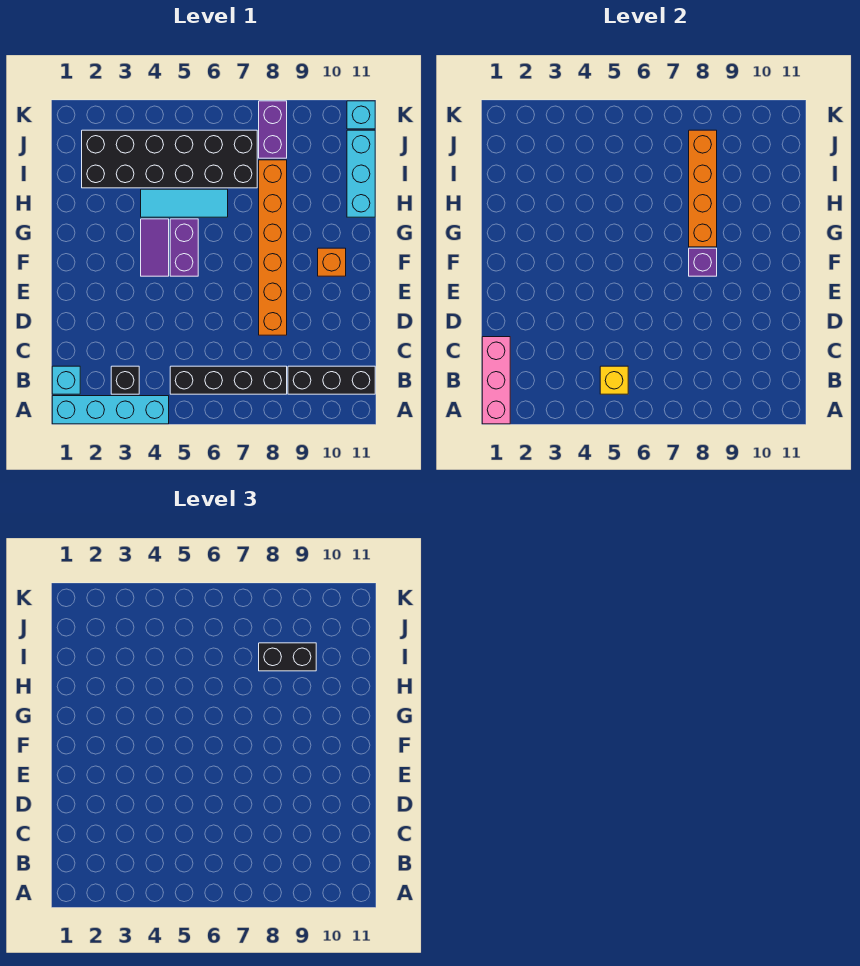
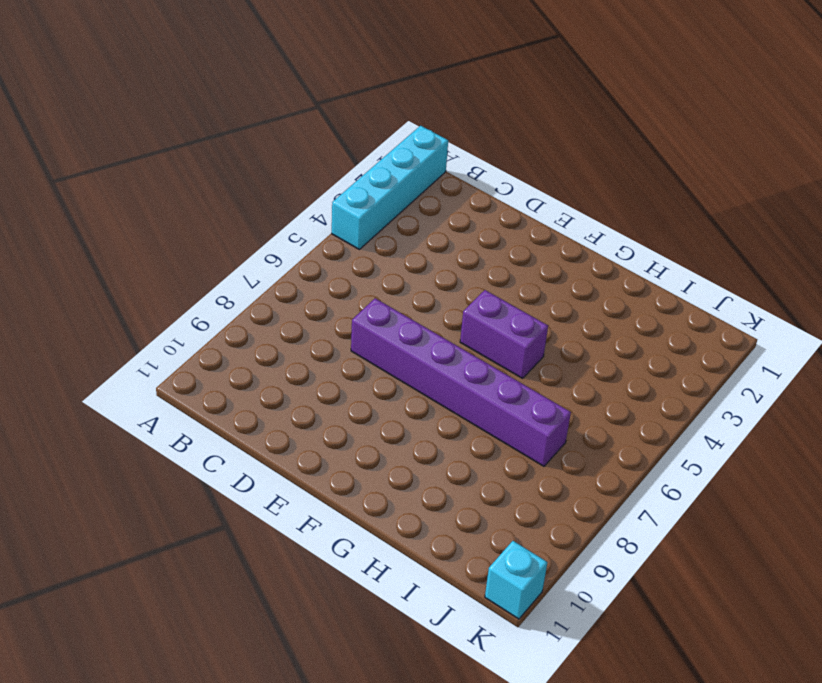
purple 1x6 brick [351,298,571,466] -> black 2x6 brick [82,130,257,188]
none -> cyan 1x1 brick [52,366,80,394]
none -> black 1x1 brick [111,366,139,394]
none -> black 1x4 brick [170,366,287,394]

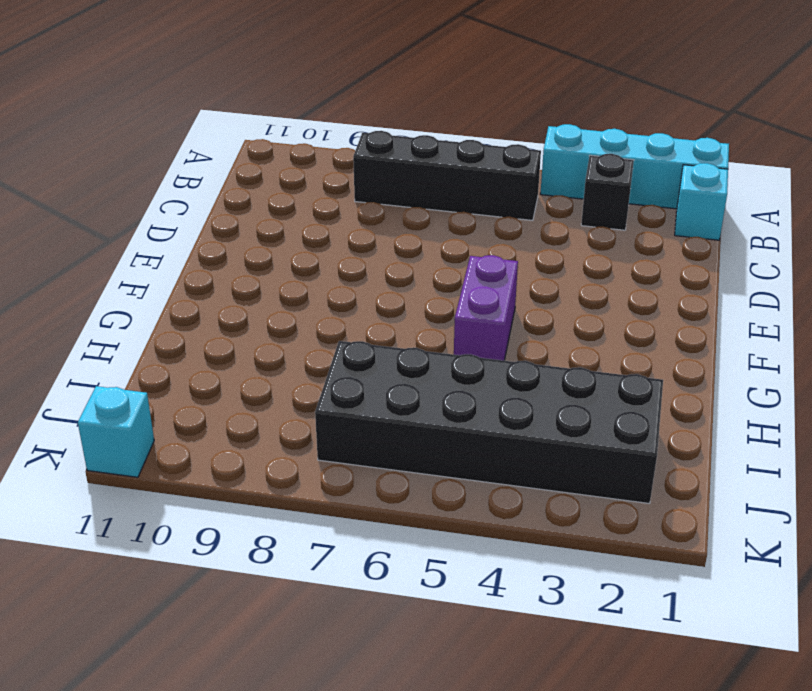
none -> black 1x3 brick [288,366,375,394]
none -> orange 1x6 brick [259,160,287,335]
none -> purple 1x2 tile [141,219,169,276]

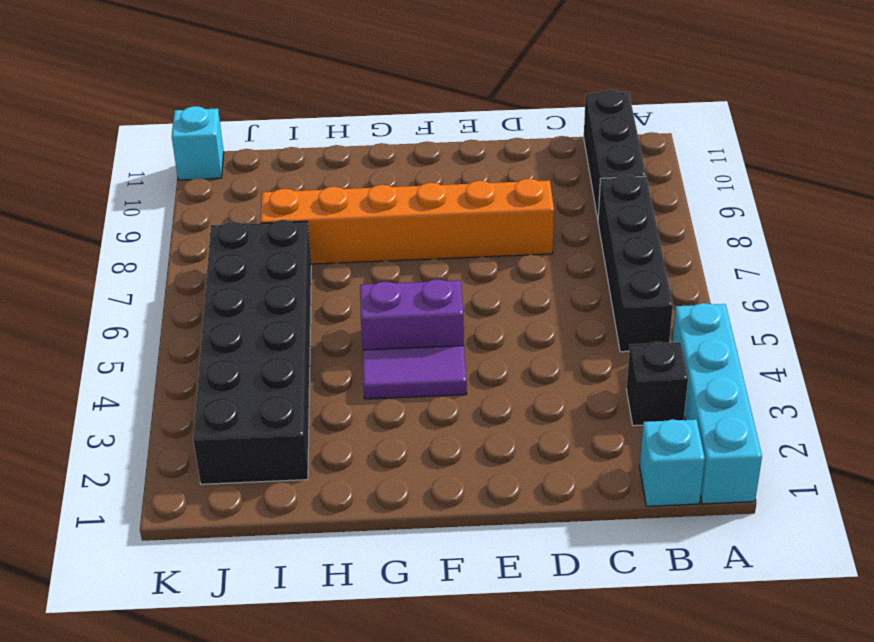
none -> orange 1x1 brick [318,248,346,276]
none -> cyan 1x3 tile [141,189,228,217]
none -> cyan 1x3 brick [347,130,375,217]

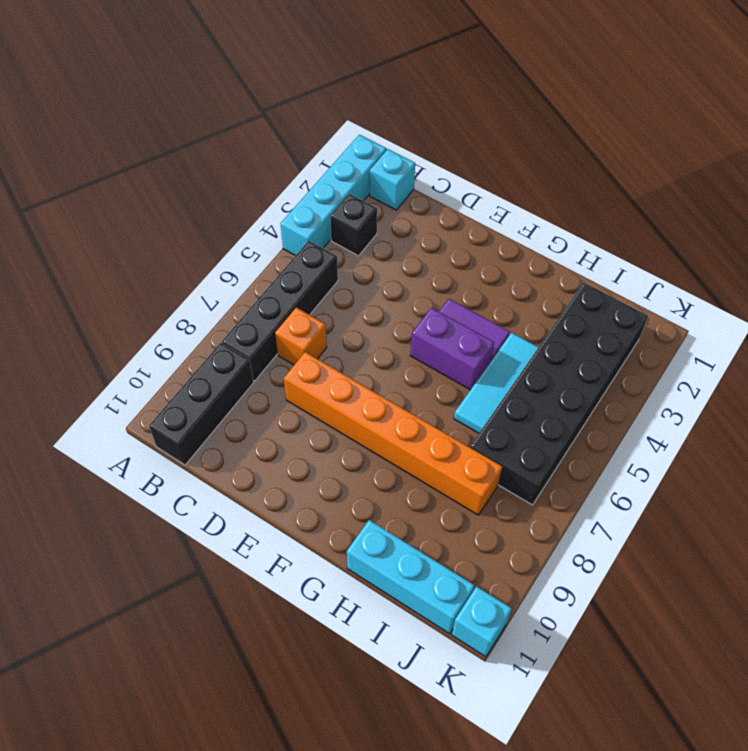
orange 1x1 brick [275,308,327,365] -> orange 1x1 brick moved to [318,248,346,276]
none -> purple 1x2 brick [259,101,287,158]
none -> pink 1x3 brick [482,337,510,424]
none -> yellow 1x1 brick [600,366,628,394]

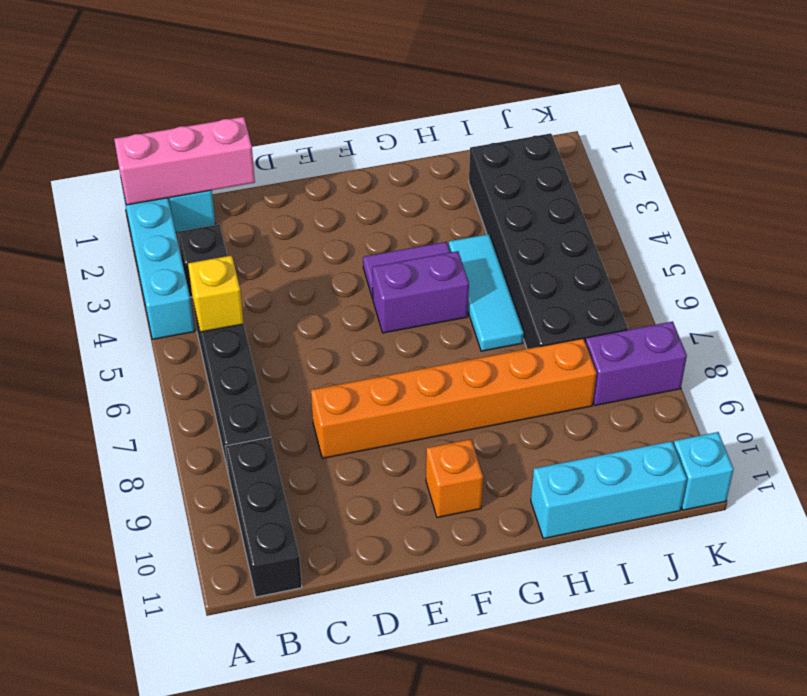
none -> purple 1x1 brick [689,248,717,276]
none -> orange 1x4 brick [689,130,717,247]
none -> black 1x2 brick [259,643,316,671]

